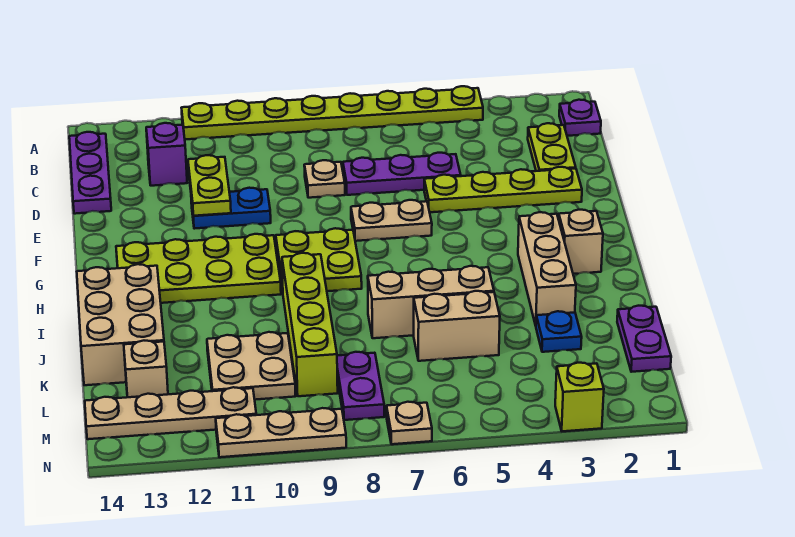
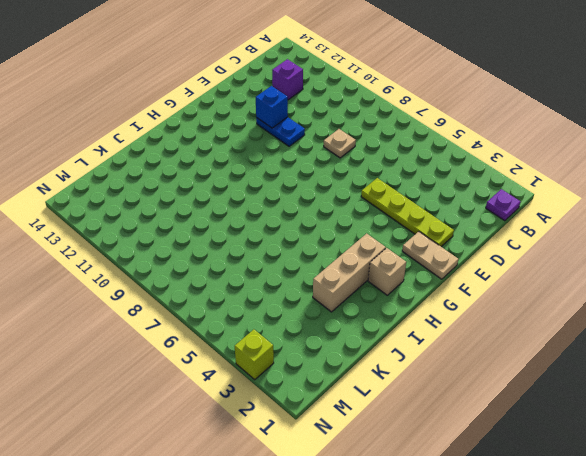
blue 1x1 brick [256,86,288,128] -> lime 1x2 plate [188,155,231,216]
tan 1x2 plate [402,232,458,279] -> tan 1x2 plate moved to [351,200,432,241]
none -> lime 1x8 plate [182,86,483,139]
none -> purple 1x3 plate [69,132,111,214]
none -> lime 1x2 plate [528,123,576,171]

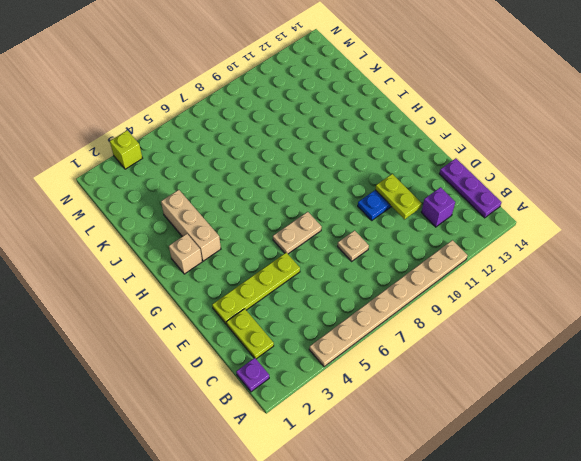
tan 1x8 plate [309,240,467,367] -> lime 1x8 plate [182,86,483,139]
none -> purple 1x3 plate [343,153,461,195]
none -> lime 2x2 plate [276,228,362,291]
none -> lime 2x4 plate [116,234,281,303]

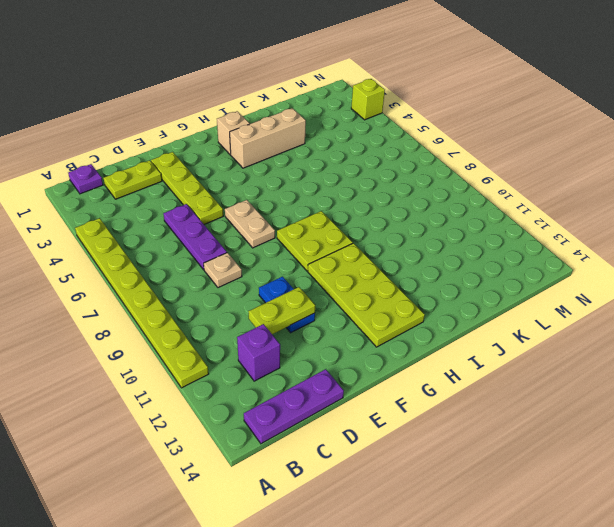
none -> lime 1x4 brick [282,253,338,396]
none -> tan 2x3 brick [77,264,164,385]
none -> tan 1x3 brick [368,266,494,338]

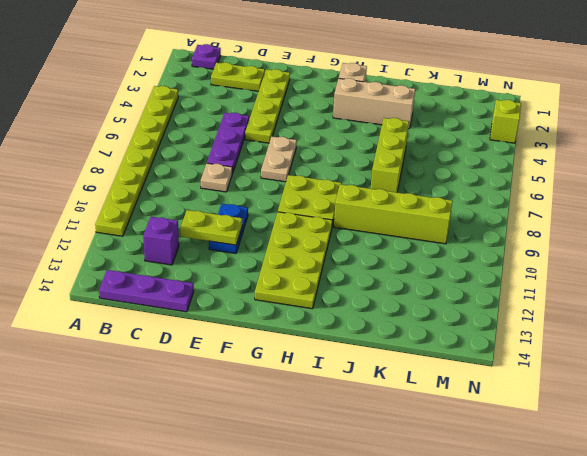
lime 1x3 brick [371,118,409,192] -> tan 1x3 brick [368,266,494,338]
none -> tan 2x3 brick [77,264,164,385]
none -> purple 1x2 plate [617,306,671,372]
none -> blue 1x1 plate [536,311,582,352]

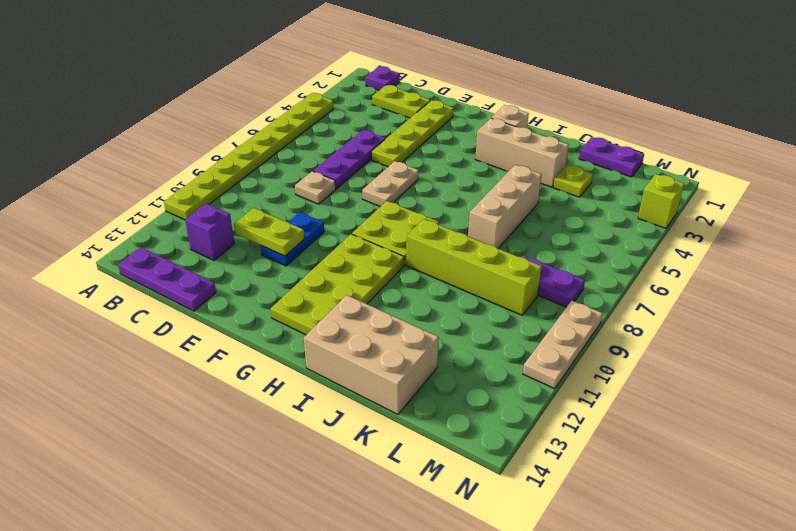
lime 1x1 plate [554,165,593,197] -> blue 1x1 plate [536,311,582,352]
none -> tan 1x2 brick [414,291,500,361]
none -> tan 2x2 plate [207,332,296,400]
none -> tan 1x1 brick [124,341,168,397]

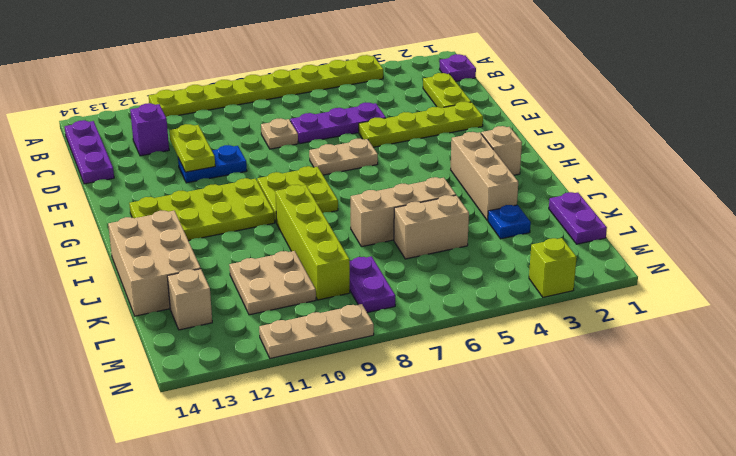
none -> tan 1x4 plate [85,387,256,439]
none -> tan 1x1 plate [387,402,432,444]

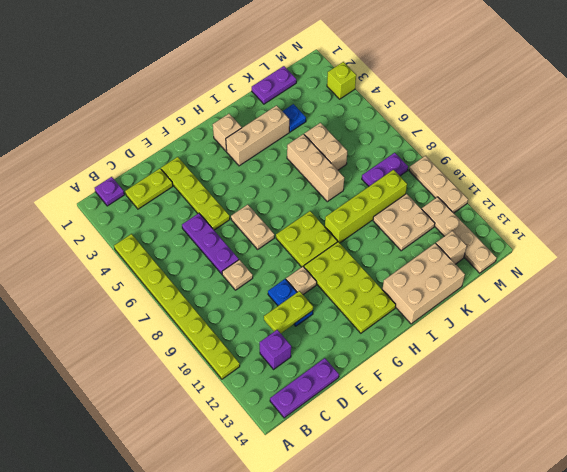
tan 1x1 plate [286,267,317,295] -> tan 1x1 plate moved to [387,402,432,444]

